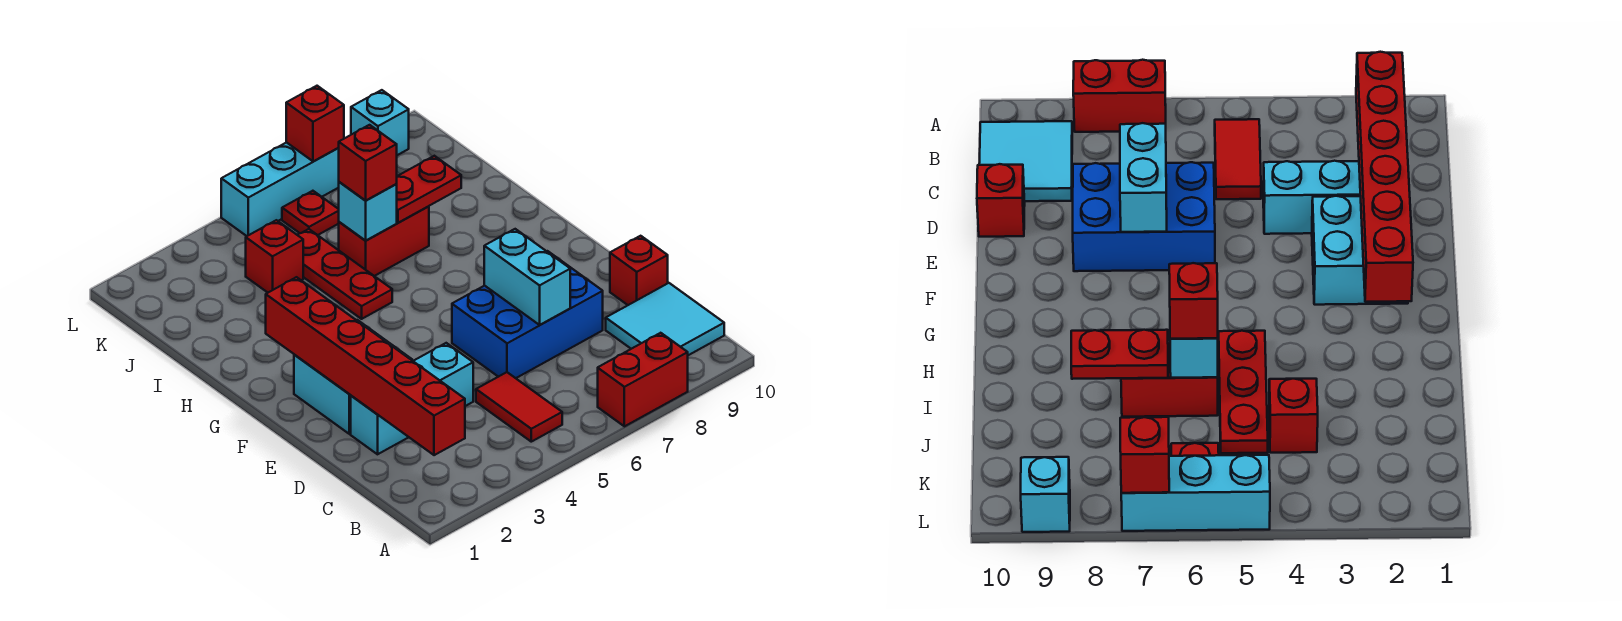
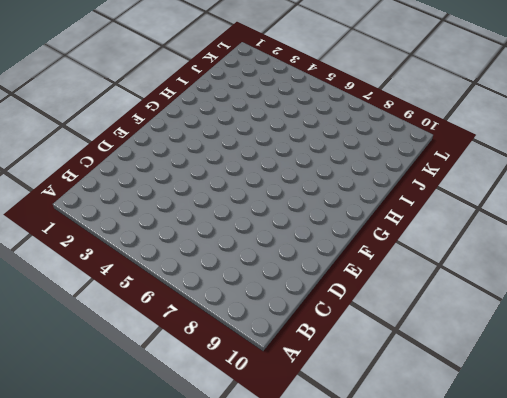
none -> red 1x2 brick [598,333,688,426]
none -> red 1x2 tile [476,372,562,442]
none -> cyan 2x2 tile [606,283,724,355]

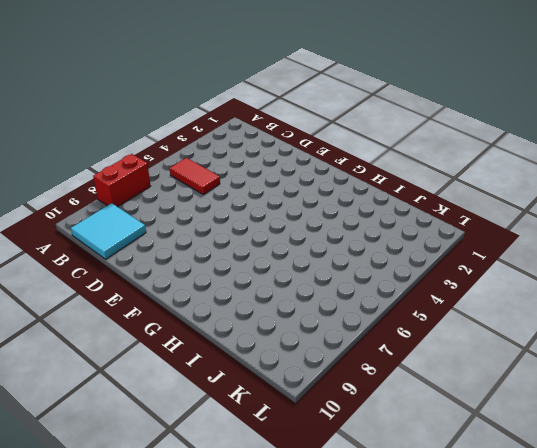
none -> cyan 1x3 brick [351,343,473,454]
none -> blue 2x3 brick [452,251,603,378]
none -> red 1x1 brick [610,236,668,305]

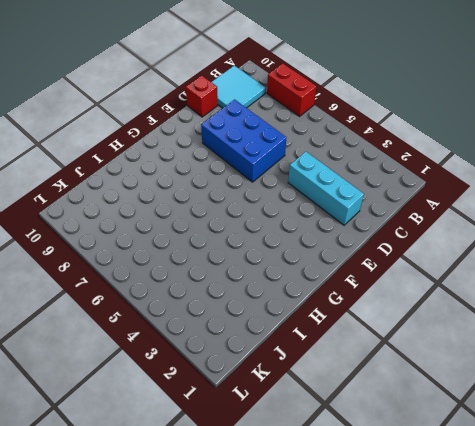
none -> red 1x2 tile [476,372,562,442]
none -> cyan 2x2 brick [294,320,412,434]
none -> red 1x3 plate [298,229,392,319]

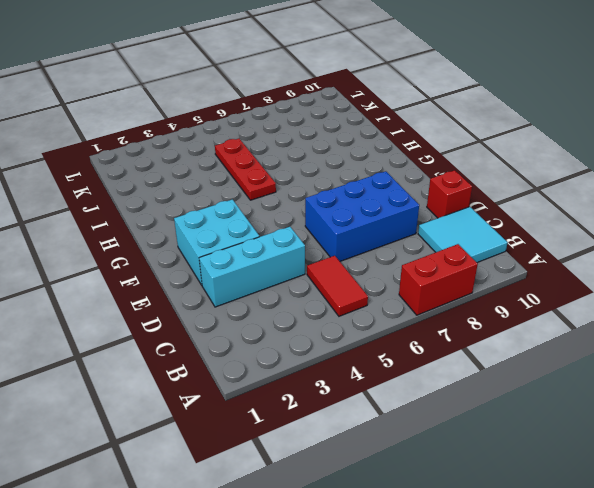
none -> red 1x2 brick [339,206,429,276]
none -> red 1x1 brick [246,220,303,293]
none -> red 1x1 plate [282,191,339,235]

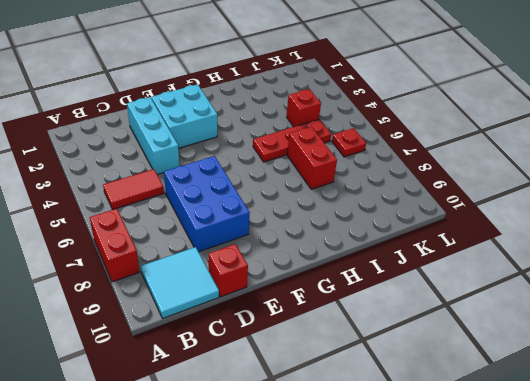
none -> cyan 1x3 brick [221,142,339,236]
none -> cyan 1x1 brick [351,90,409,155]
none -> red 1x6 brick [266,277,465,455]

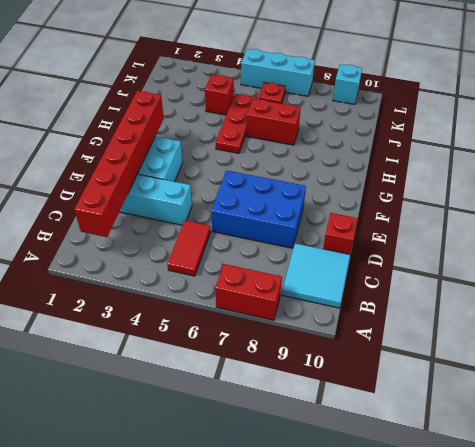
none -> cyan 1x2 brick [484,229,570,325]
none -> cyan 1x1 brick [339,182,397,241]
none -> red 1x2 plate [397,156,461,223]

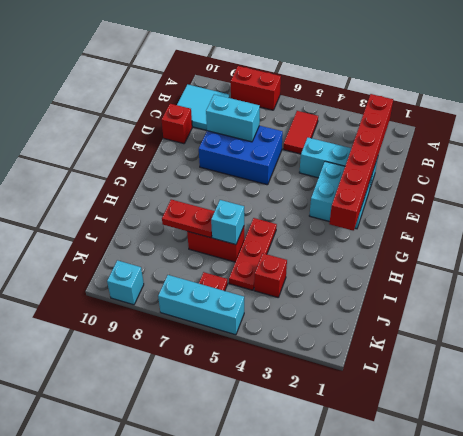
cyan 1x2 brick [206,94,260,142] -> cyan 1x2 brick turned to [484,229,570,325]
none -> red 1x1 brick [286,86,344,162]
none -> red 1x1 brick [339,125,397,201]

